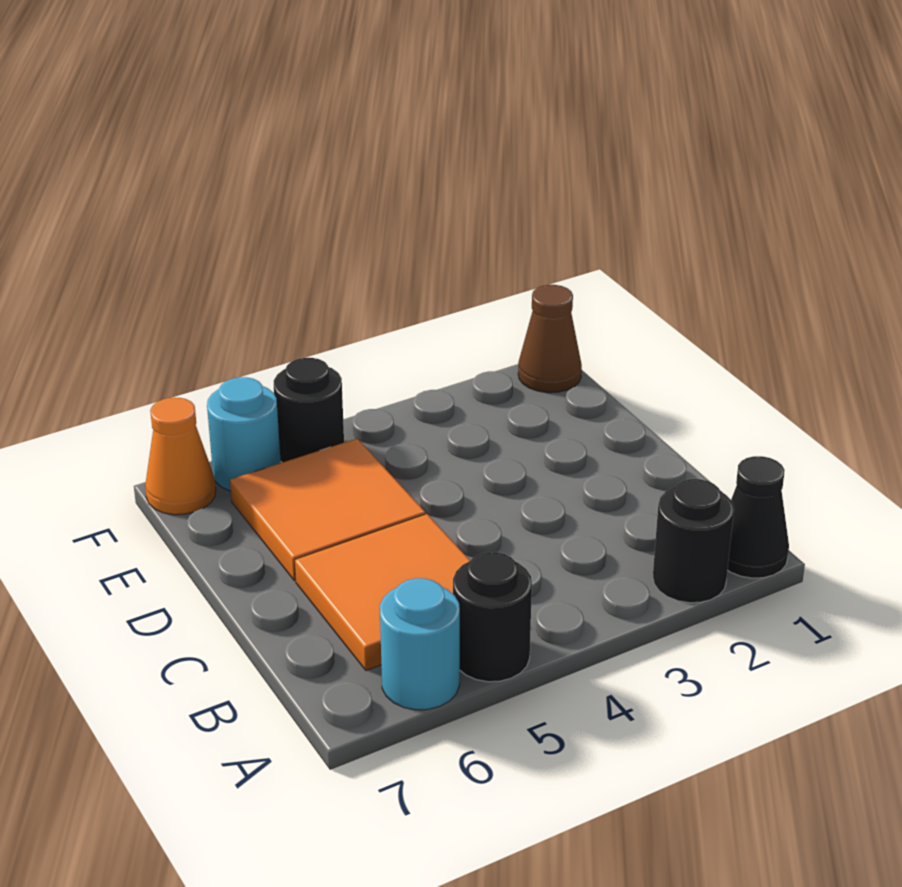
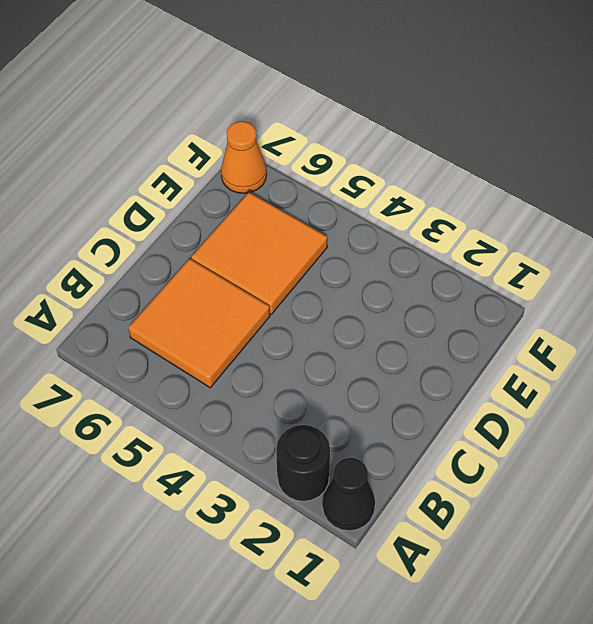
none -> black 1x1 round brick [453,552,532,682]
none -> cyan 1x1 round brick [380,578,460,710]

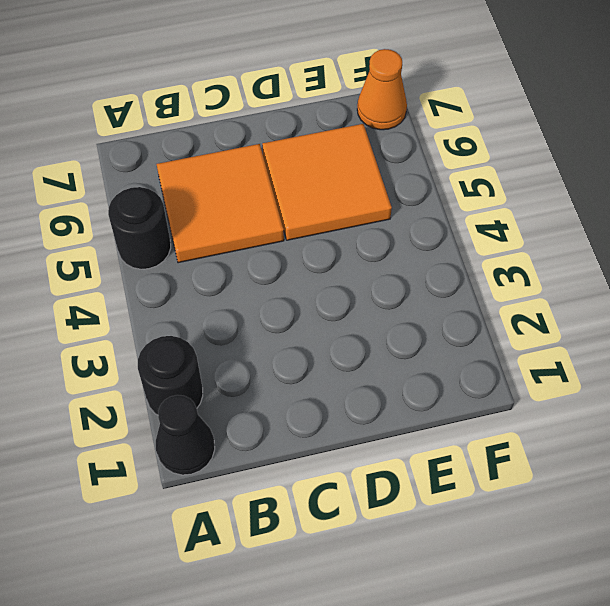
none -> cyan 1x1 round brick [380,578,460,710]
none -> brown 1x1 cone [518,285,582,393]

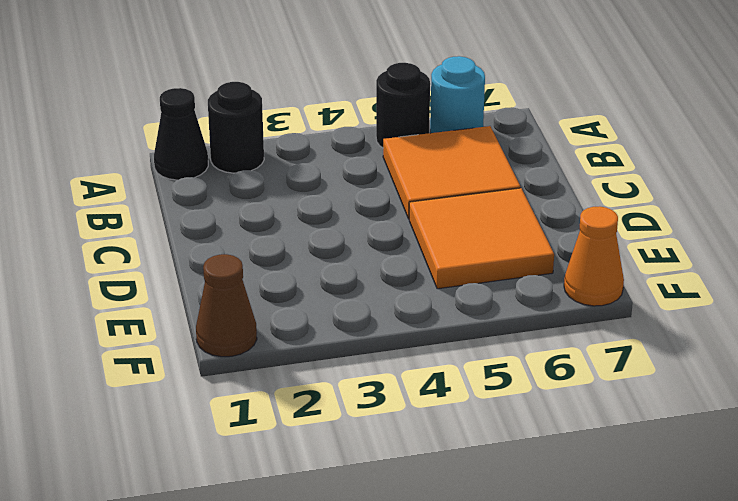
none -> black 1x1 round brick [274,358,344,463]
none -> cyan 1x1 round brick [207,377,281,491]

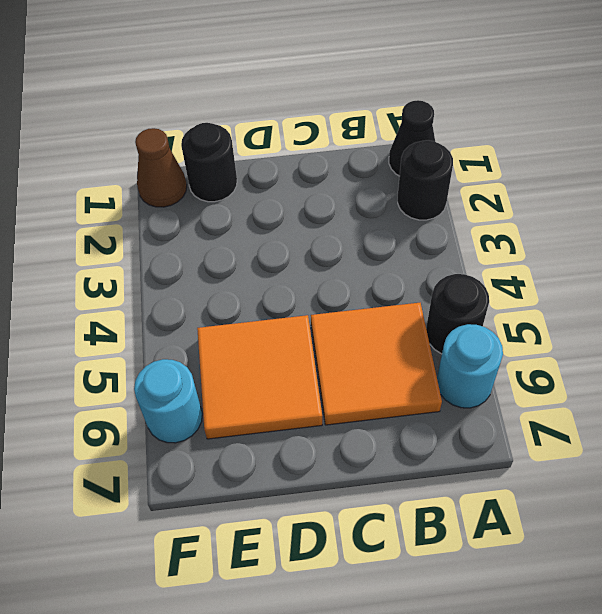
black 1x1 round brick [181,123,237,202] -> black 1x1 round brick moved to [274,358,344,463]
none -> orange 1x1 cone [145,398,216,515]

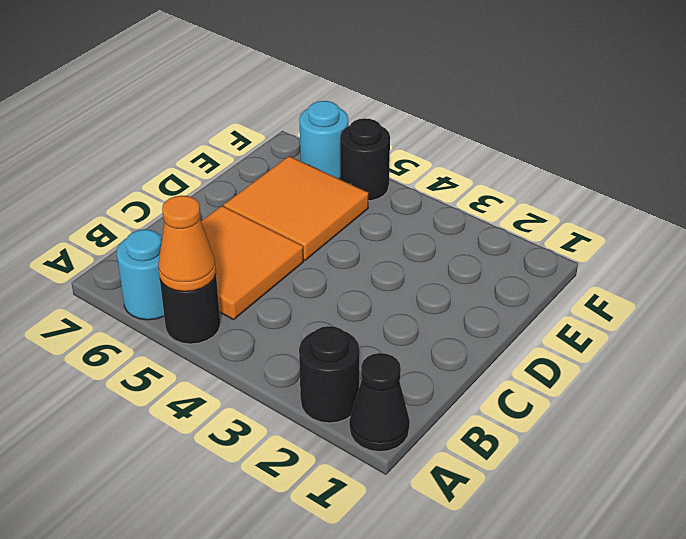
orange 1x1 cone [158,196,216,292] -> orange 1x1 cone moved to [145,398,216,515]
none -> brown 1x1 cone [518,285,582,393]

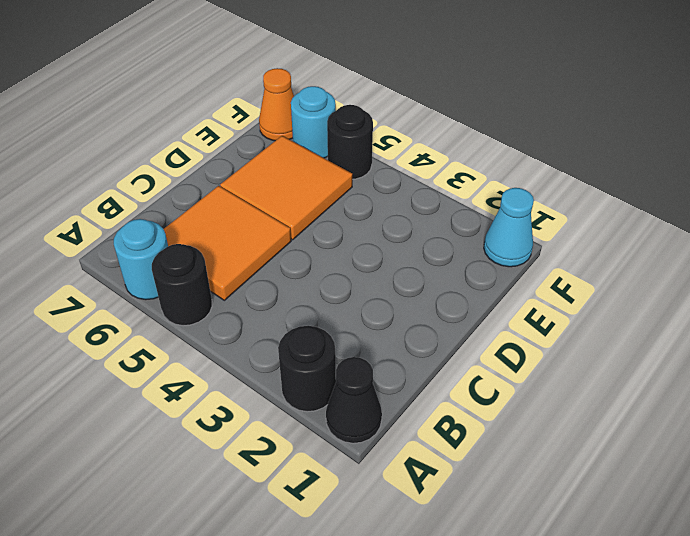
cyan 1x1 cone [484,188,534,267] -> brown 1x1 cone [518,285,582,393]

